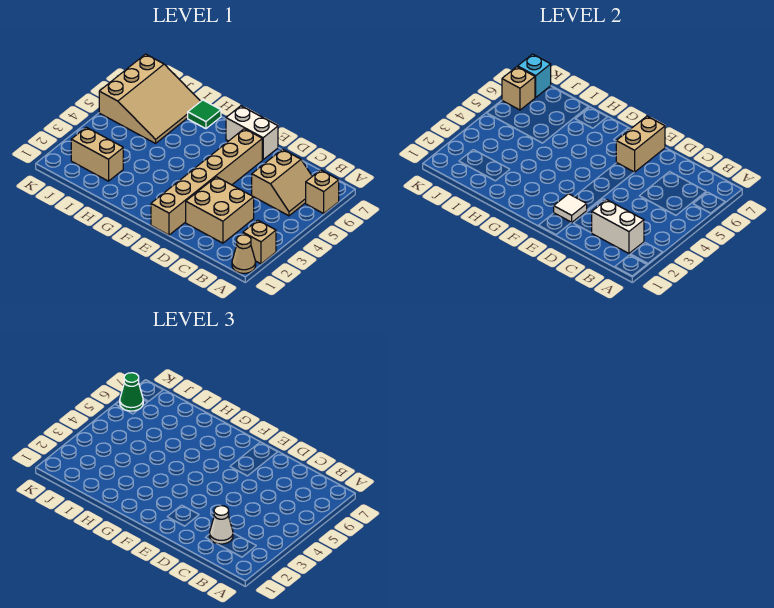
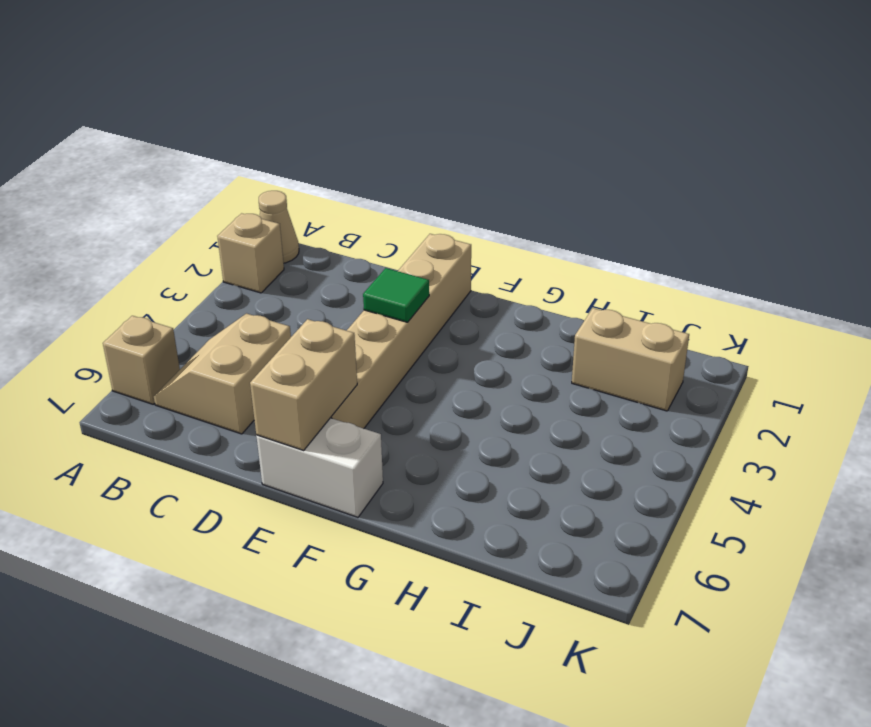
green 1x1 tile [363,268,429,322] -> green 1x1 tile moved to [188,100,221,129]
none -> tan 2x2 brick [186,177,254,243]
none -> tan 3x3 slope [99,54,201,143]
none -> white 1x2 brick [592,200,644,253]

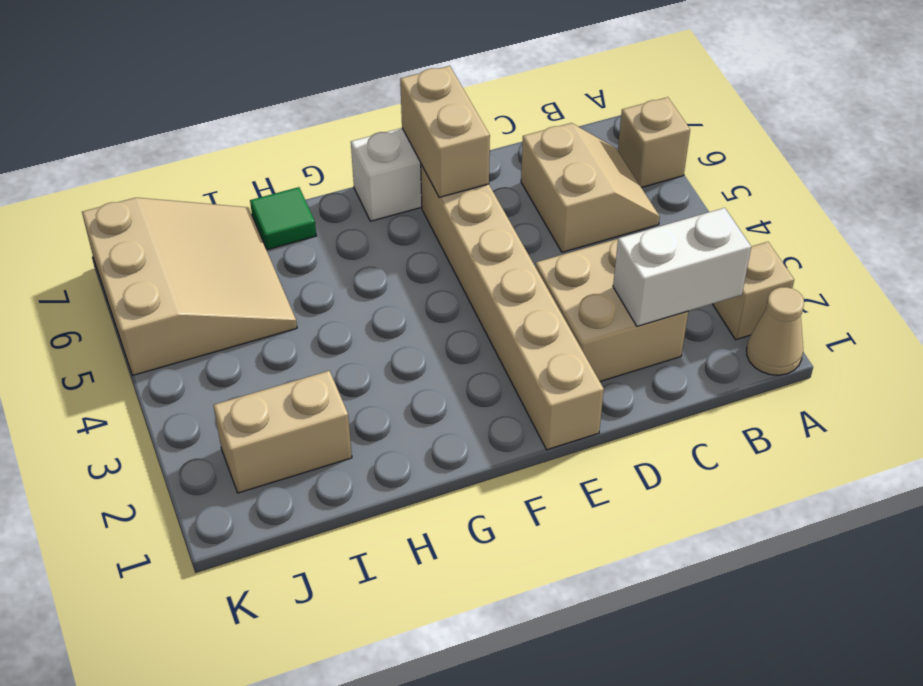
none -> white 1x1 tile [554,194,587,223]
none -> tan 1x1 brick [502,67,535,110]
none -> cyan 1x1 brick [518,54,551,97]

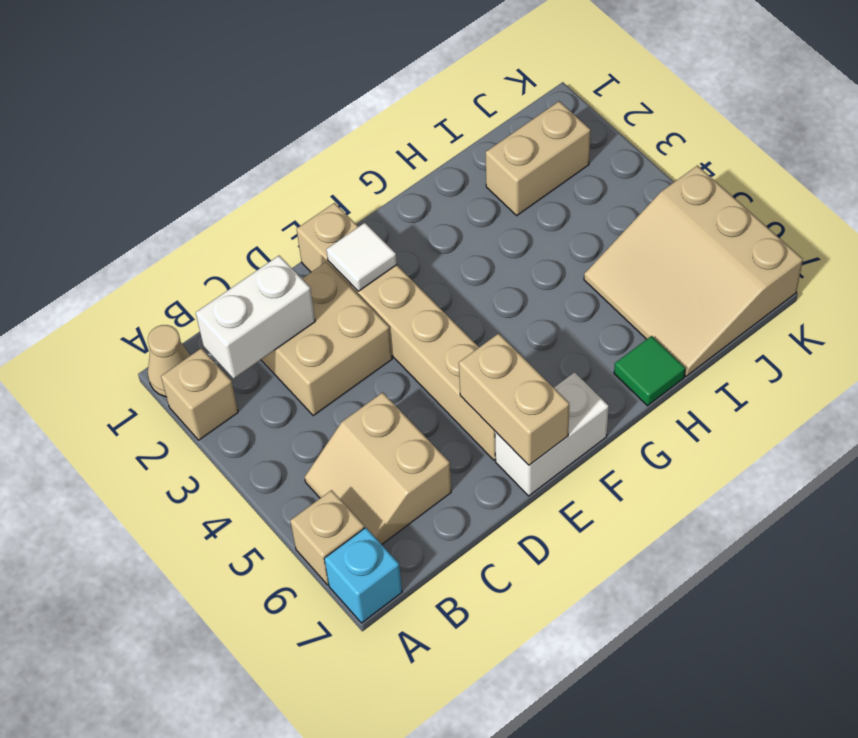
cyan 1x1 brick [324,528,402,623] -> cyan 1x1 brick moved to [518,54,551,97]
none -> tan 1x1 brick [502,67,535,110]
none -> white 1x1 cone [210,506,233,544]
none -> green 1x1 cone [120,373,143,411]

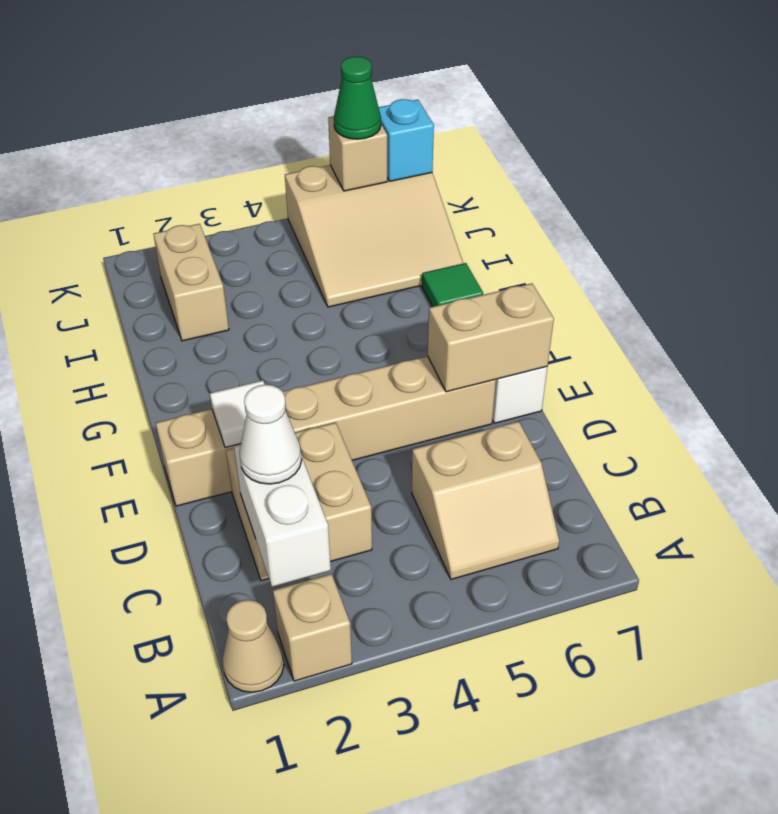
none -> tan 1x1 brick [306,170,339,213]

